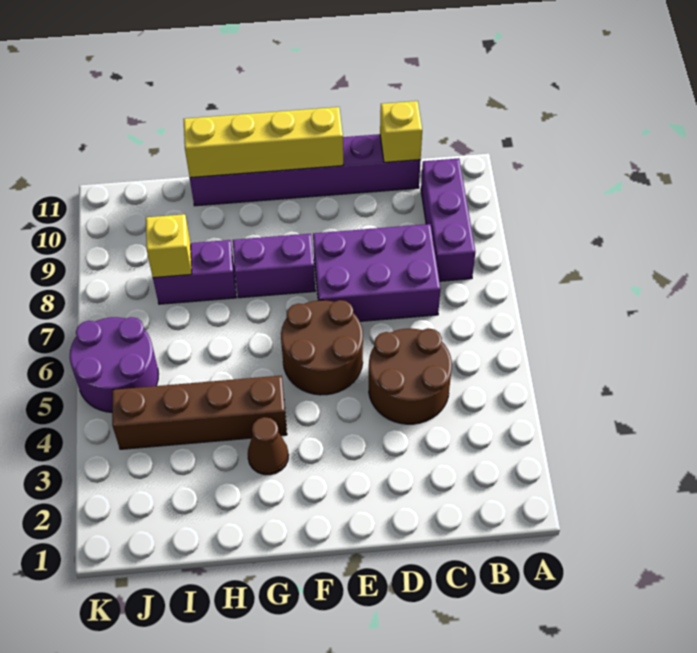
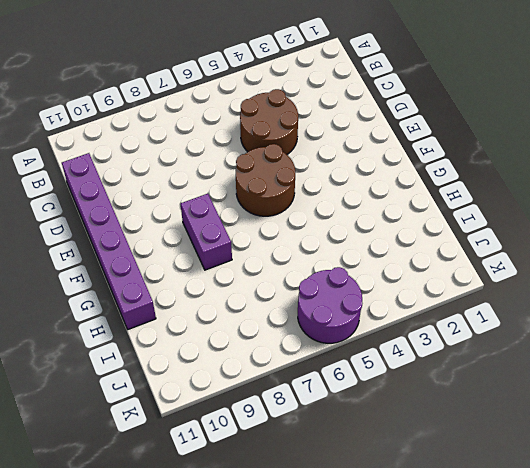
none -> purple 1x3 brick [421,158,476,281]
none -> purple 2x3 brick [313,224,440,321]
none -> brown 1x1 cone [248,417,289,475]

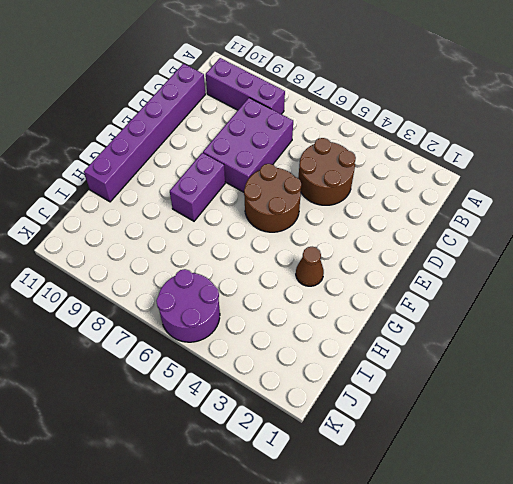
none -> brown 1x4 brick [112,376,287,449]
none -> purple 1x2 brick [153,240,236,304]
none -> yellow 1x1 brick [380,101,422,162]

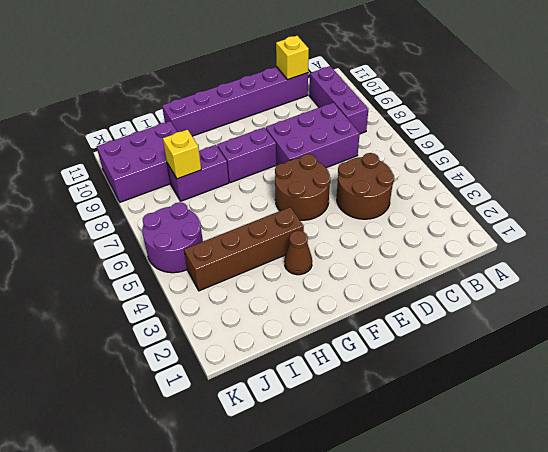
purple 2x3 brick [97,121,177,202] -> none
none -> yellow 1x4 brick [184,107,343,178]

